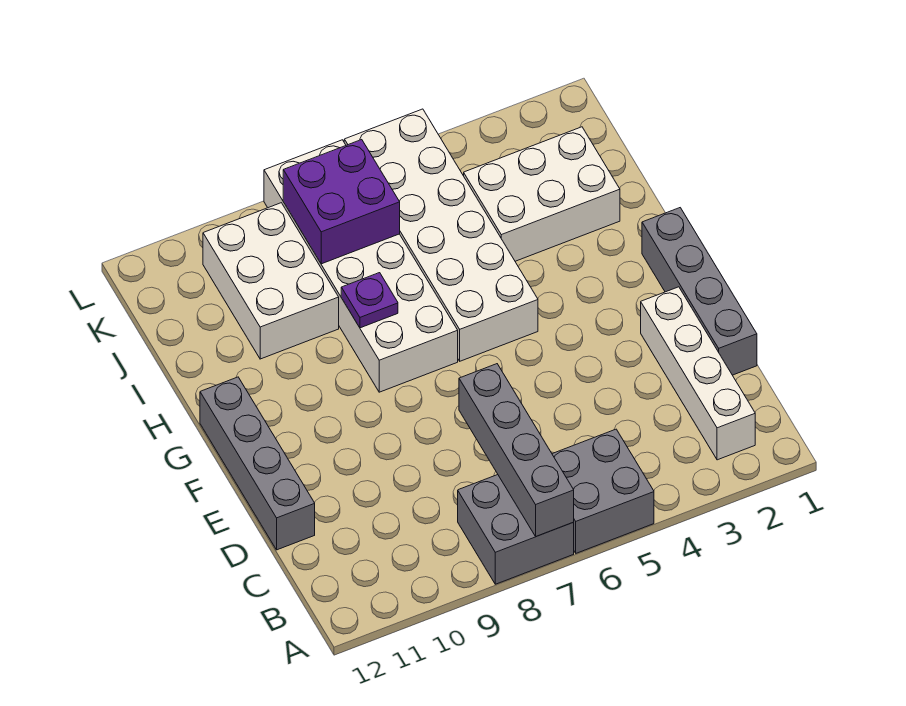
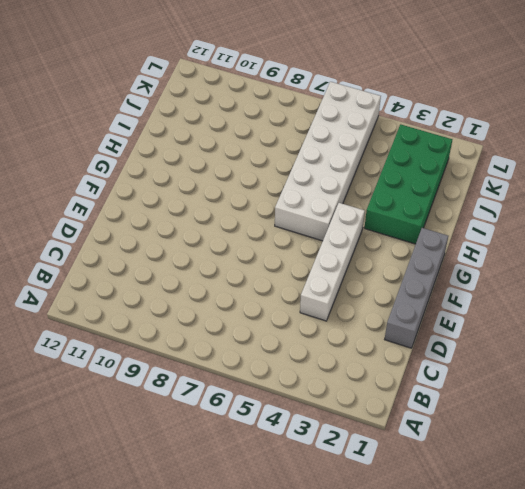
white 1x4 brick [300,203,365,321] -> white 1x4 brick moved to [641,287,755,460]
green 2x4 brick [364,124,452,244] -> white 2x3 brick [464,127,620,261]
none -> grey 2x2 brick [552,429,654,553]
none -> grey 2x2 brick [458,475,574,584]
none -> grey 1x4 brick [200,377,315,550]

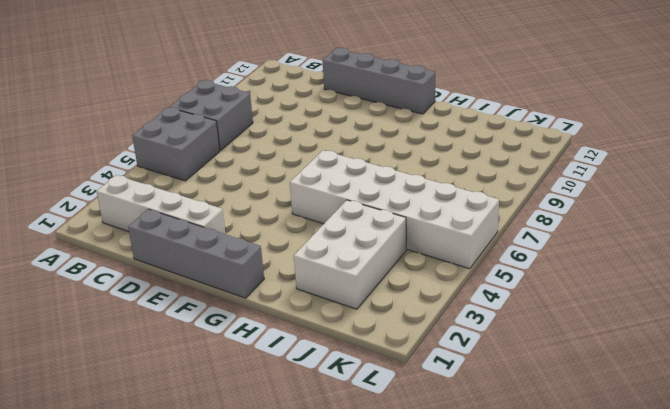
none -> white 2x6 brick [264,140,458,392]
none -> white 2x3 brick [203,203,339,359]
none -> grey 1x4 brick [459,364,574,536]

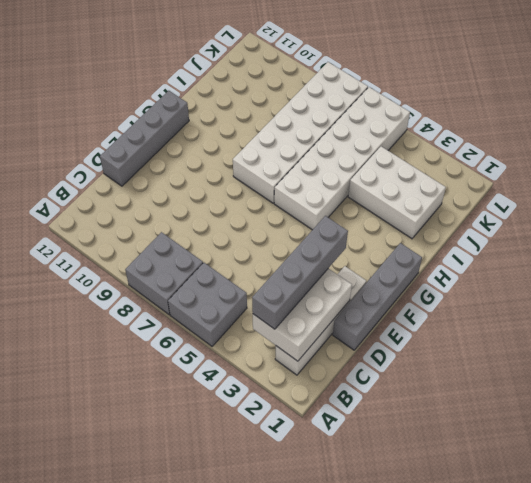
white 2x3 brick [253,268,352,361] -> white 2x3 brick moved to [203,203,339,359]
grey 1x4 brick [252,216,348,329] -> grey 1x4 brick moved to [459,364,574,536]
none -> purple 1x1 plate [341,273,398,328]
none -> purple 2x2 brick [283,140,400,264]

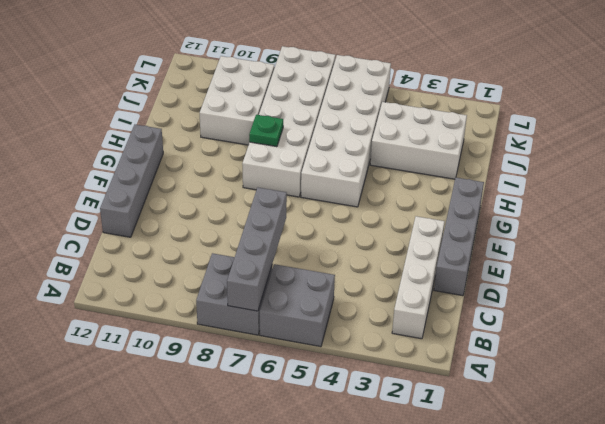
green 1x1 plate [249,115,283,147] -> purple 1x1 plate [341,273,398,328]
none -> purple 2x2 brick [283,140,400,264]

